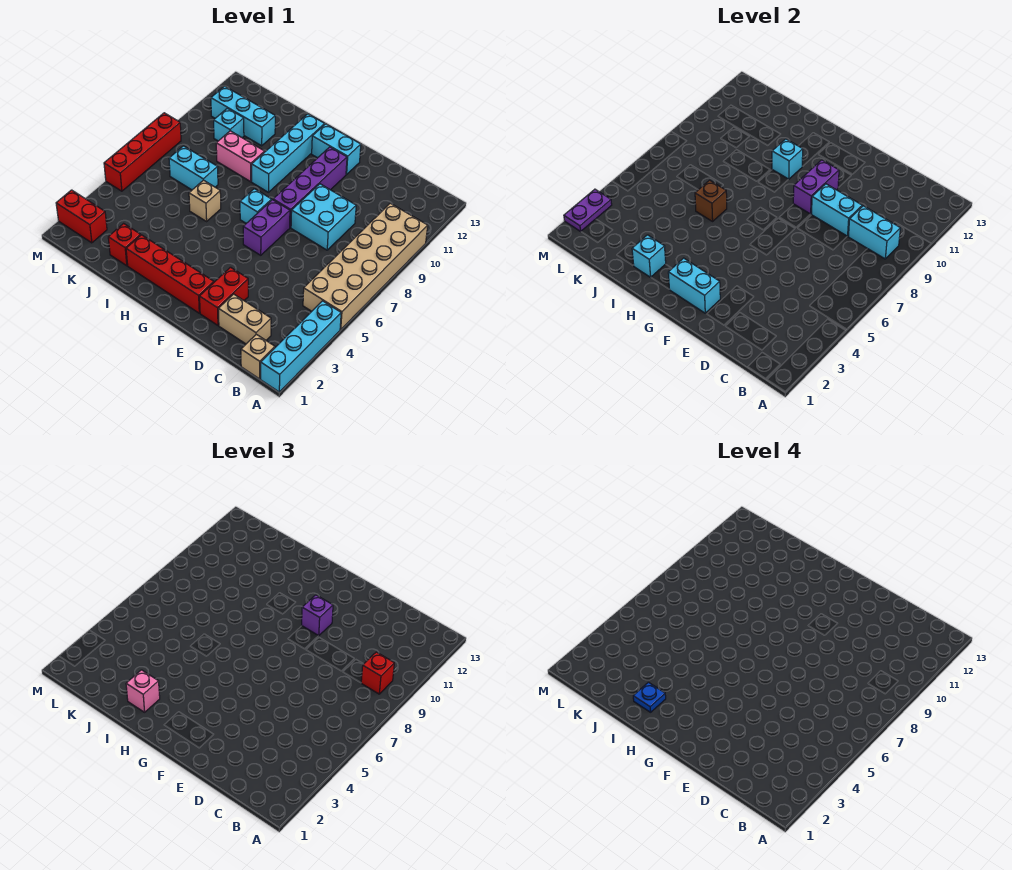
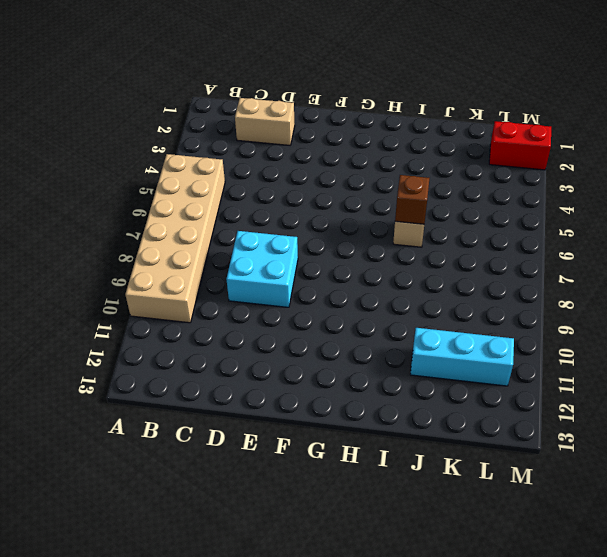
none -> cyan 1x4 brick [261,301,341,392]
none -> tan 1x1 brick [241,334,275,379]
none -> red 1x2 brick [200,267,248,325]
none -> red 1x4 brick [126,235,214,313]

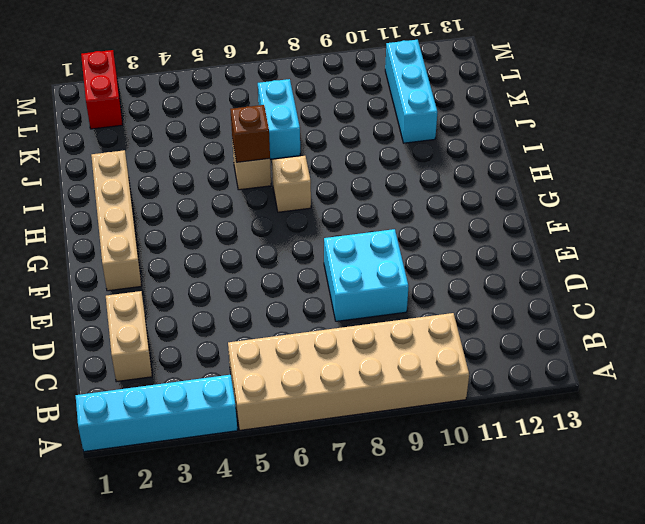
tan 1x4 brick [91,150,142,291] -> red 1x4 brick [126,235,214,313]
tan 1x1 brick [272,156,311,212] -> tan 1x1 brick moved to [241,334,275,379]
none -> red 1x2 brick [200,267,248,325]
none -> purple 1x2 brick [243,200,290,255]
none -> purple 1x4 brick [273,147,347,228]
none -> cyan 1x2 brick [312,124,361,175]

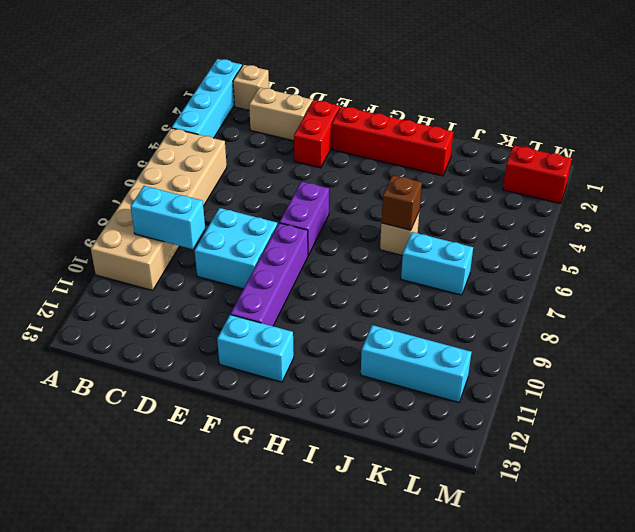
none -> cyan 1x1 brick [240,189,272,223]
none -> cyan 1x4 brick [252,114,325,192]
none -> pink 1x2 brick [216,131,265,182]
none -> red 1x1 brick [108,224,141,266]

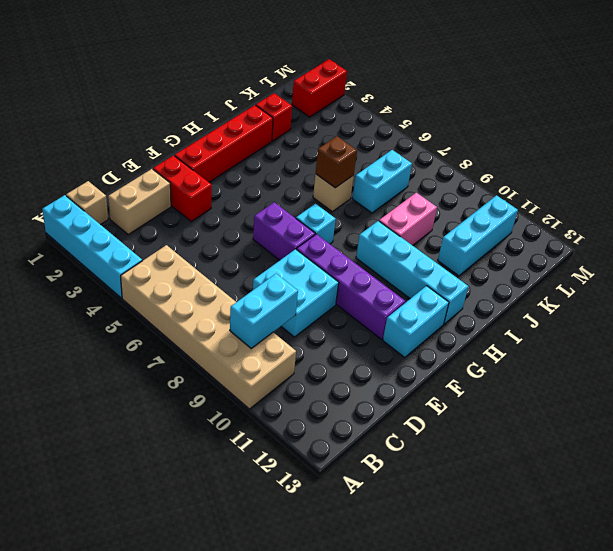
none -> cyan 1x1 brick [214,108,244,141]
none -> red 1x4 brick [104,113,181,191]
none -> cyan 1x2 brick [811,184,862,236]
none -> cyan 1x2 brick [668,258,720,313]

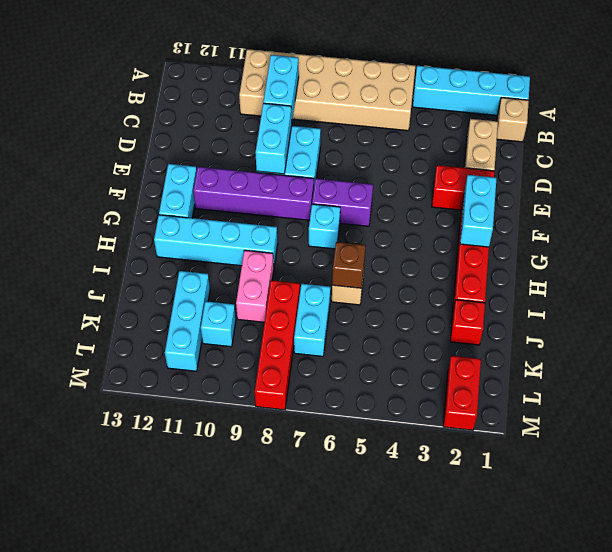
red 1x4 brick [255,280,300,410] -> red 1x4 brick turned to [104,113,181,191]
none -> purple 1x2 brick [793,160,839,214]
none -> cyan 1x1 brick [772,139,803,179]
none -> cyan 1x1 brick [632,235,666,277]
none -> purple 1x2 plate [564,189,612,231]

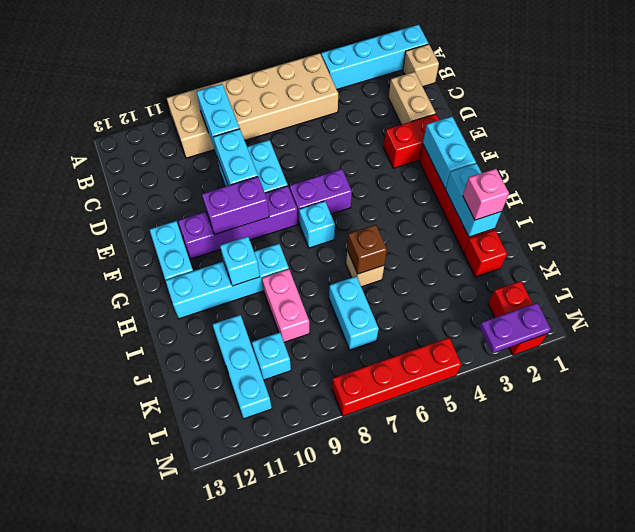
cyan 1x2 brick [446,163,501,237] -> cyan 1x1 brick [632,235,666,277]
none -> red 1x1 brick [361,652,394,694]
none -> purple 1x1 brick [302,595,333,636]
none -> blue 1x1 plate [633,682,666,712]

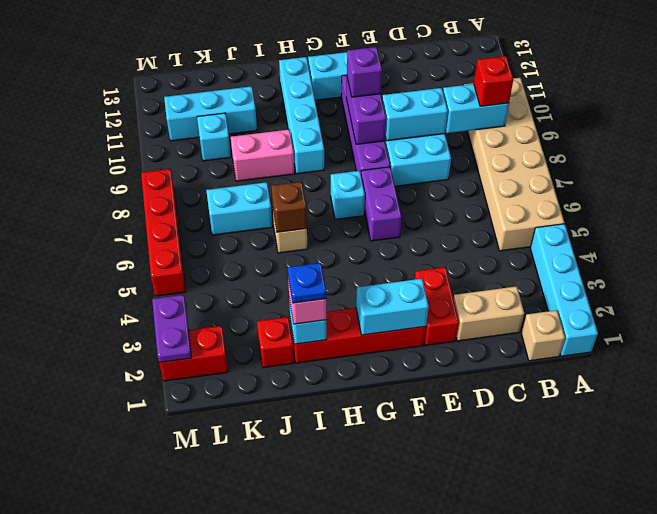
none -> cyan 1x1 brick [772,139,803,179]

